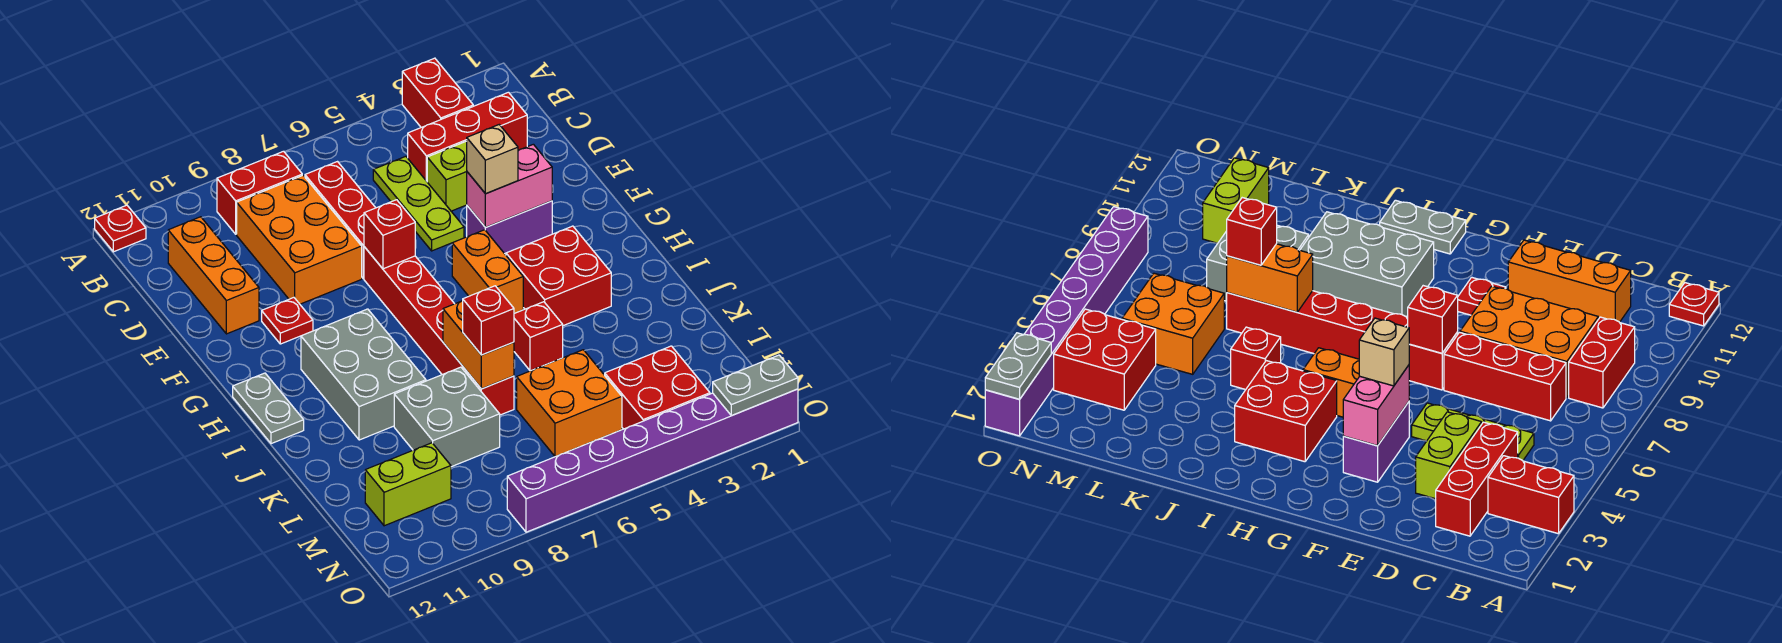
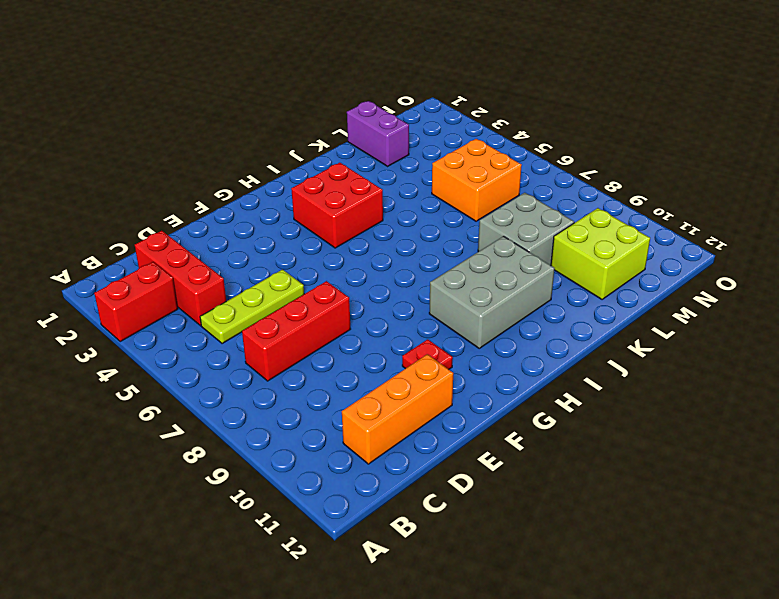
purple 1x2 brick [347,101,409,166] -> purple 1x2 brick moved to [467,201,552,254]
lime 2x2 brick [551,208,650,300] -> lime 1x2 brick [365,443,451,526]
none -> red 1x1 plate [95,205,146,252]
none -> red 1x2 brick [217,151,302,234]
none -> orange 2x3 brick [237,175,362,304]

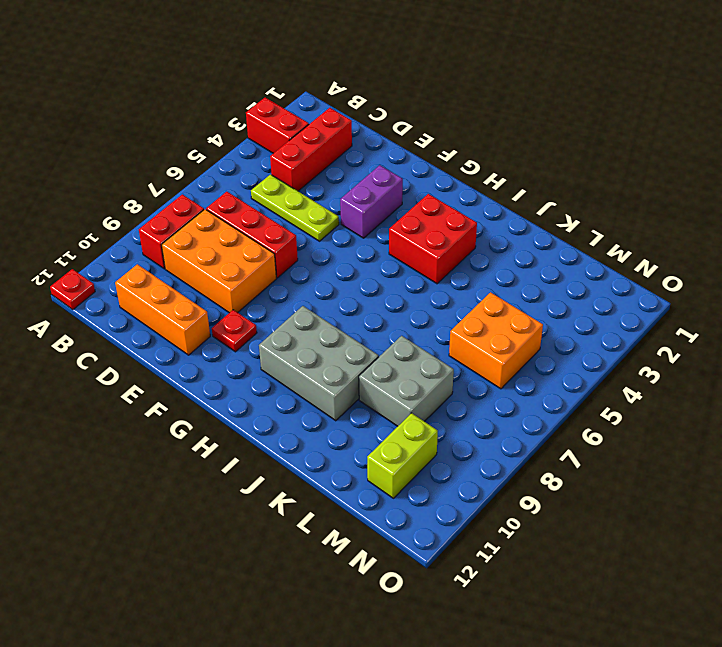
none -> lime 1x2 brick [427,141,467,211]
none -> red 1x6 brick [364,247,514,415]
none -> orange 1x2 brick [452,230,523,313]

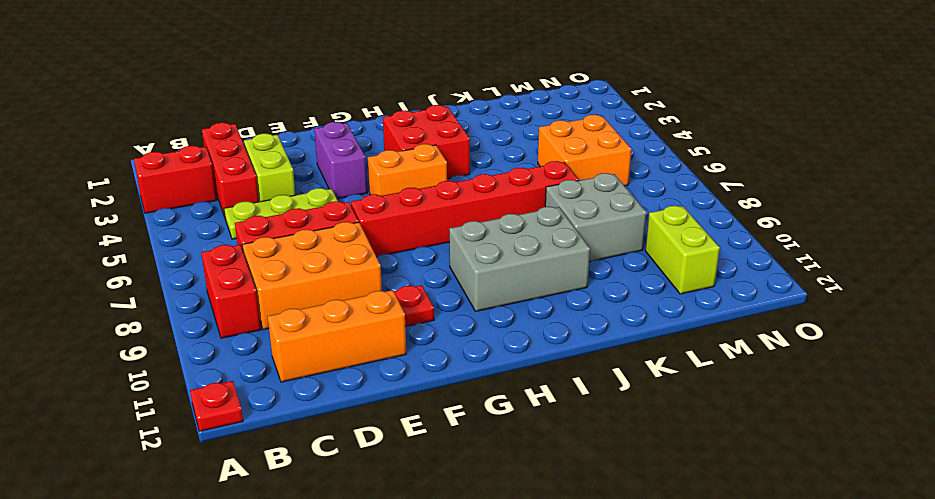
none -> grey 1x2 plate [233,373,304,444]
none -> red 1x1 brick [514,302,563,371]
none -> red 2x2 brick [605,346,710,429]

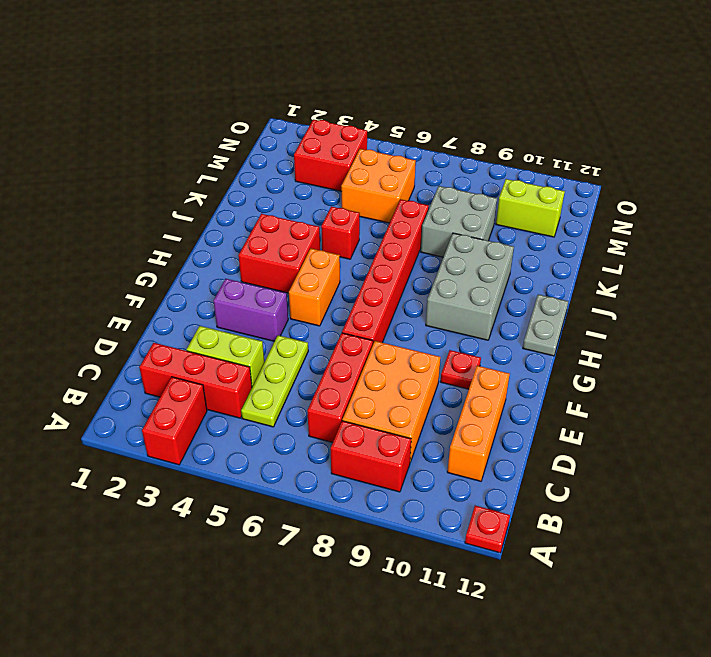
none -> purple 1x8 brick [507,389,798,532]
none -> pink 1x2 brick [467,144,552,228]
none -> red 1x1 brick [364,200,415,269]

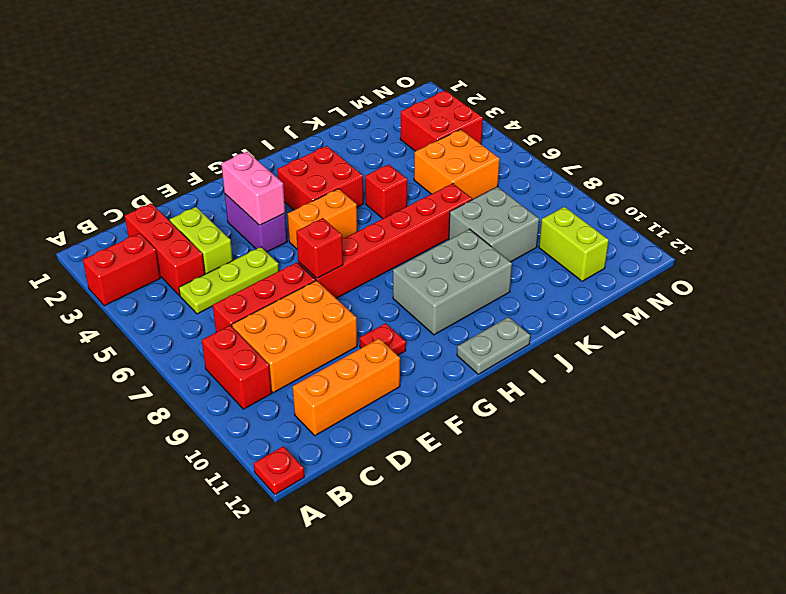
none -> purple 1x8 brick [507,389,798,532]
none -> orange 1x2 brick [443,300,514,389]
none -> grey 1x2 plate [713,355,798,416]

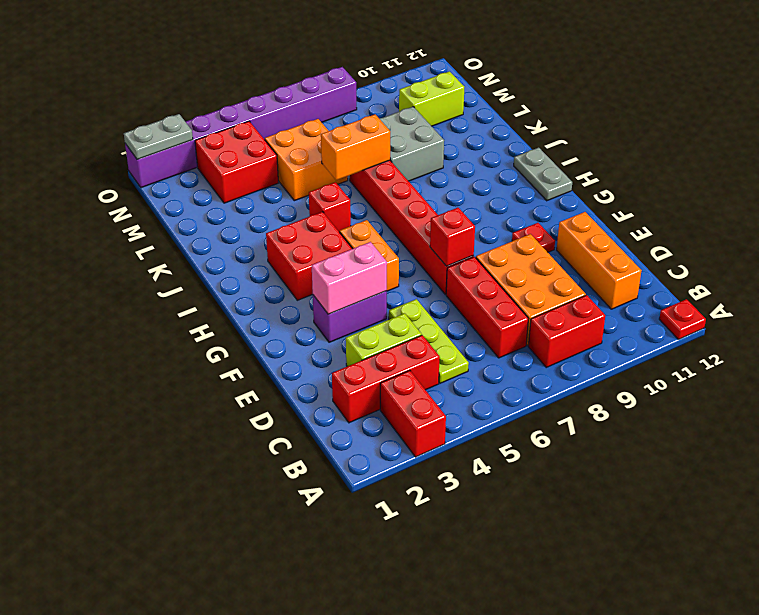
orange 1x2 brick [321,114,390,180] -> orange 1x2 brick turned to [443,300,514,389]
none -> grey 2x3 brick [301,309,426,440]
none -> tan 1x1 brick [467,125,518,194]
none -> red 1x1 brick [463,286,514,355]

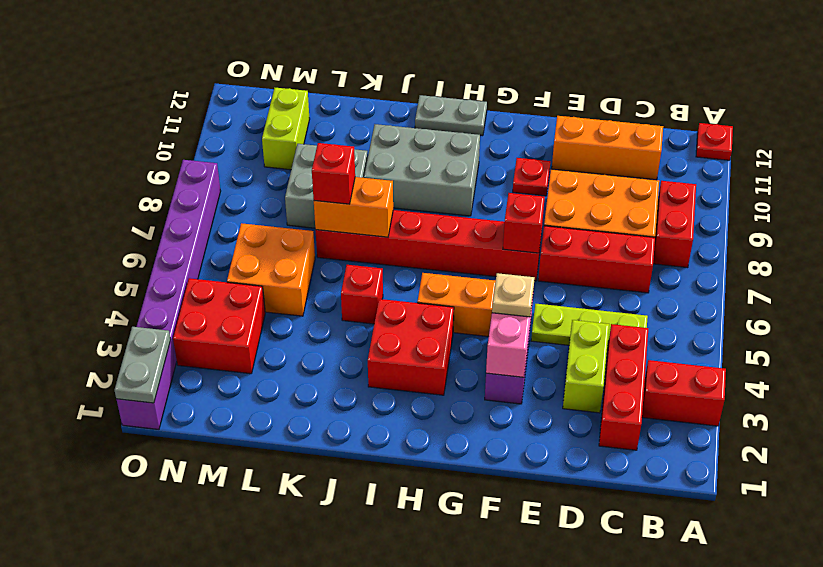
tan 1x1 plate [492,273,534,317] -> tan 1x1 brick [467,125,518,194]

